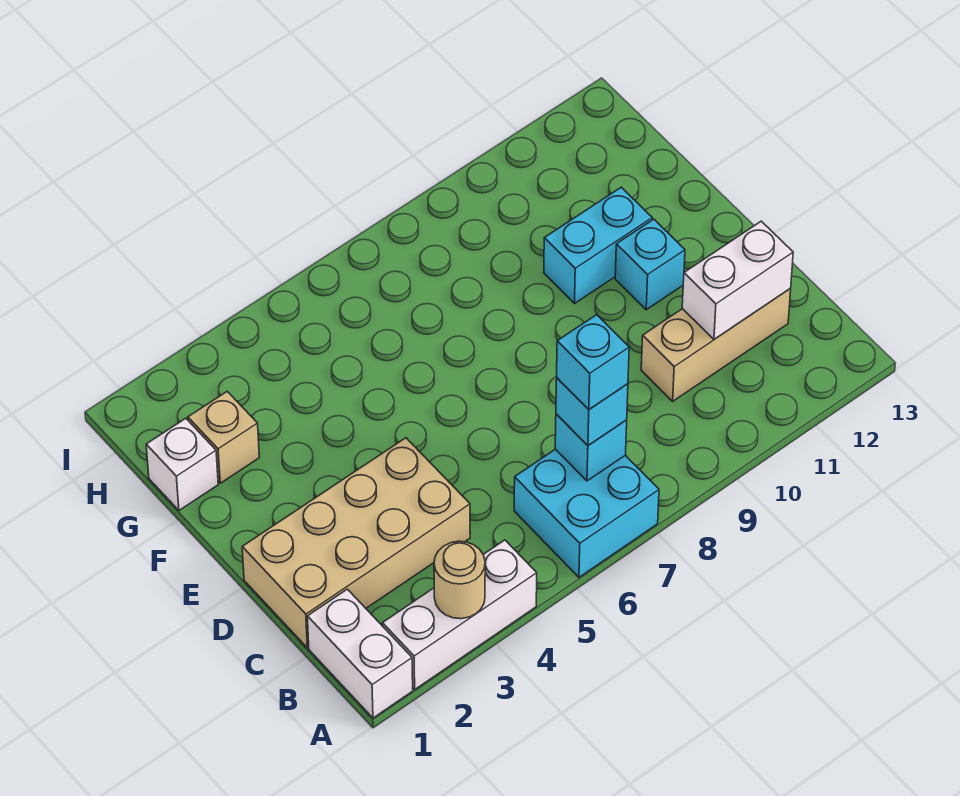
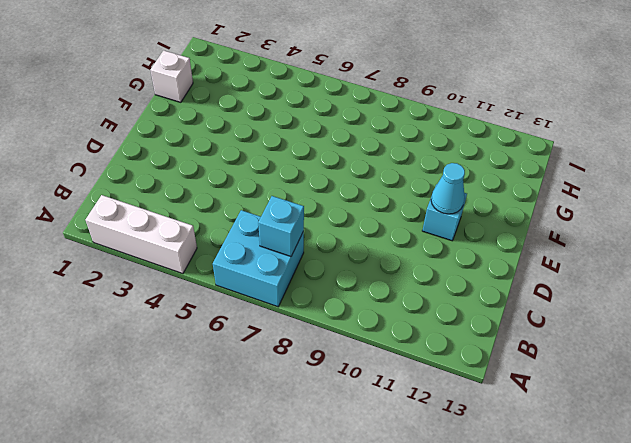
cyan 1x1 cone [431,163,465,214] -> none
none -> white 1x2 brick [307,589,413,718]
none -> tan 2x4 brick [242,438,470,648]
none -> tan 1x3 brick [641,289,791,401]

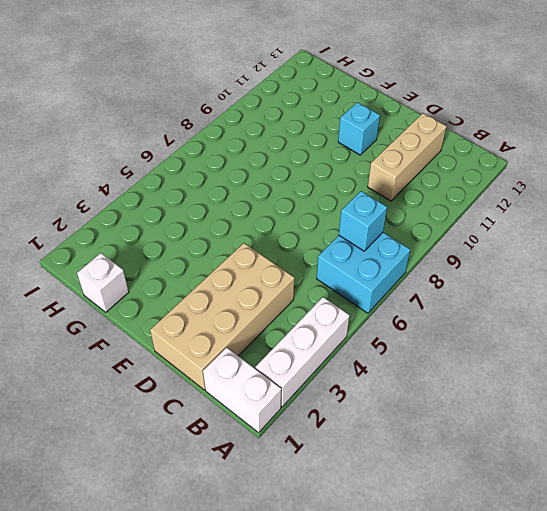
none -> cyan 1x2 brick [544,187,652,303]
none -> tan 1x1 brick [188,392,259,483]
none -> tan 1x1 round brick [434,541,485,619]

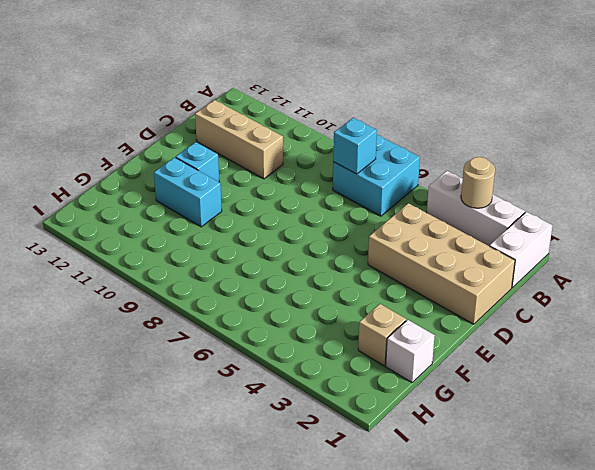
none -> white 1x2 brick [682,221,793,339]
none -> cyan 1x1 brick [556,378,628,445]
none -> cyan 1x1 brick [557,315,629,409]

